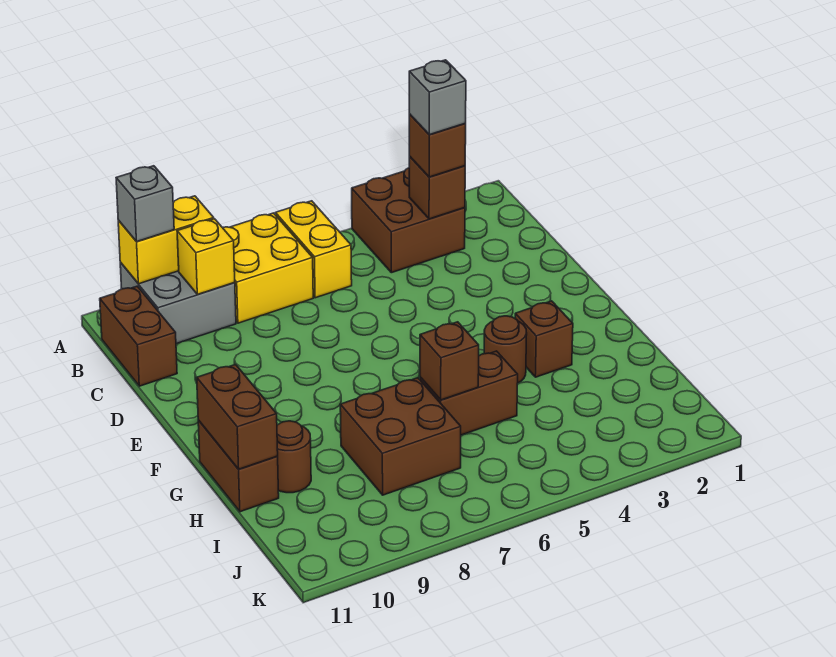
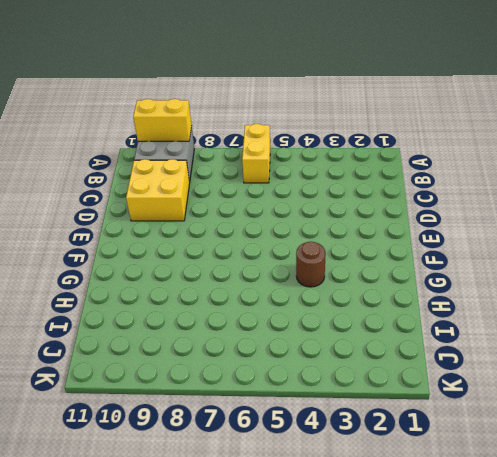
yellow 2x2 brick [126,159,190,221] -> yellow 2x2 brick moved to [223,213,313,323]
none -> brown 2x2 brick [352,168,465,273]
none -> brown 1x2 brick [100,286,177,386]
none -> brown 1x1 brick [515,301,573,377]

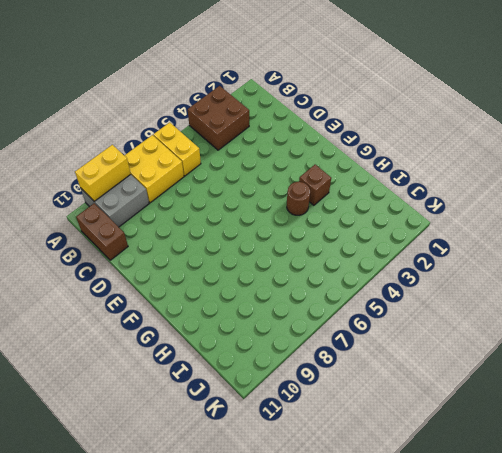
none -> brown 1x2 brick [198,420,279,512]
none -> brown 1x2 brick [420,351,518,435]
none -> brown 2x2 brick [340,378,461,495]

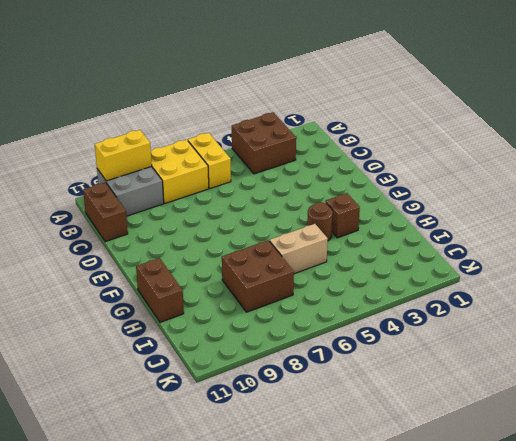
tan 1x2 brick [270,224,328,274] -> brown 1x2 brick [420,351,518,435]
none -> brown 1x1 round brick [277,421,311,493]
none -> brown 1x1 brick [409,157,465,219]
none -> yellow 1x1 brick [177,219,235,294]

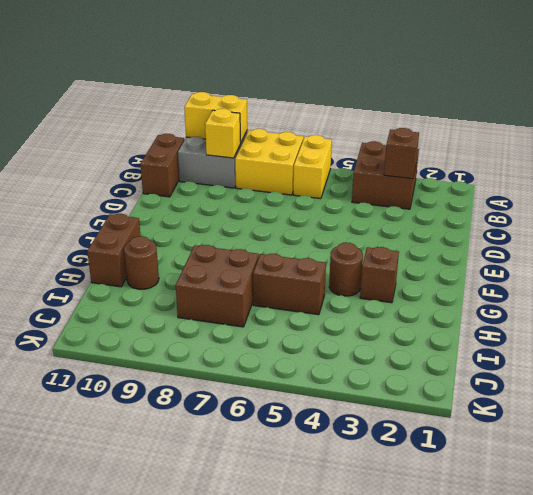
none -> brown 1x2 brick [197,365,278,469]
none -> brown 1x1 brick [420,322,479,400]
none -> grey 1x1 brick [116,166,174,242]

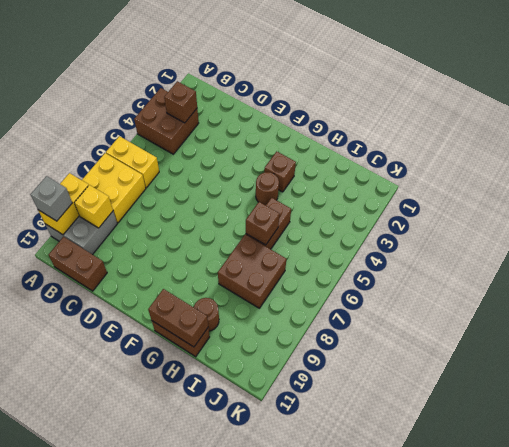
none -> brown 1x1 brick [409,114,466,177]
none -> grey 1x1 brick [409,60,466,135]

